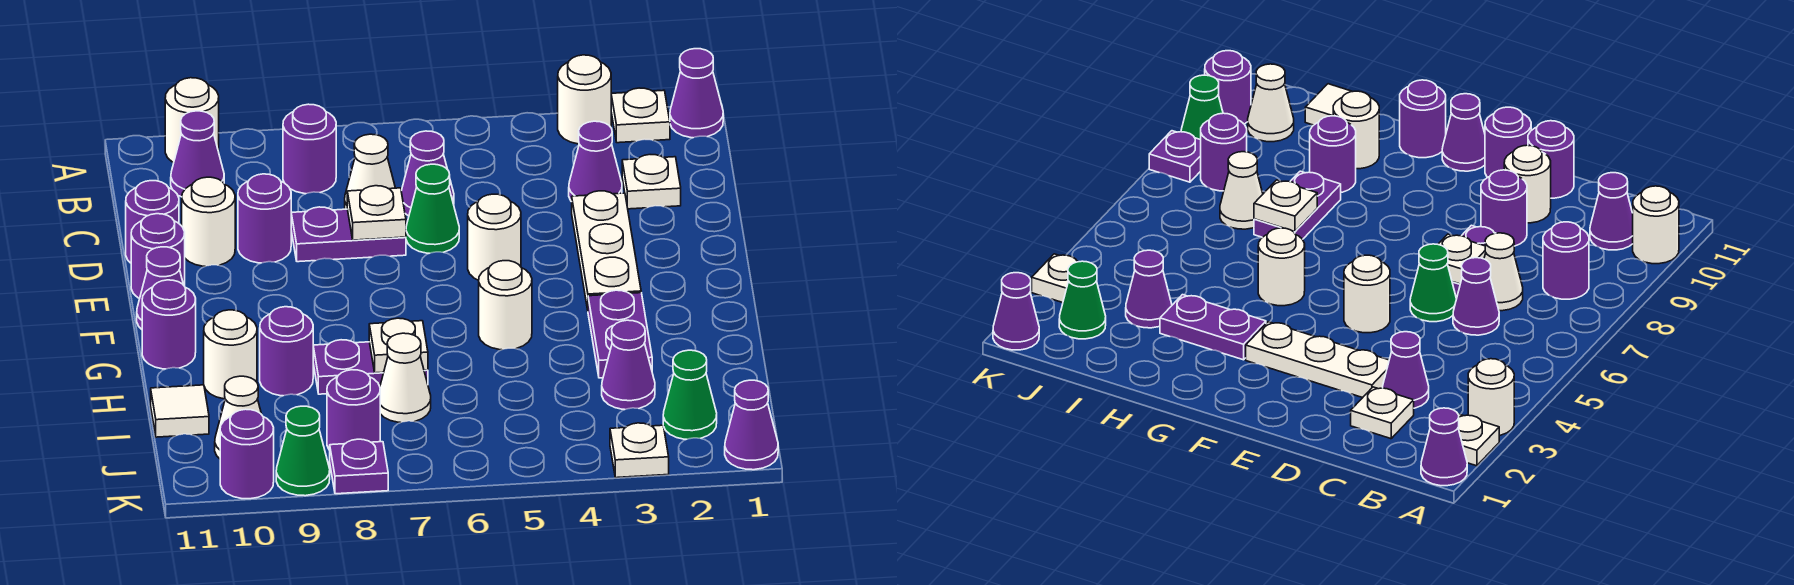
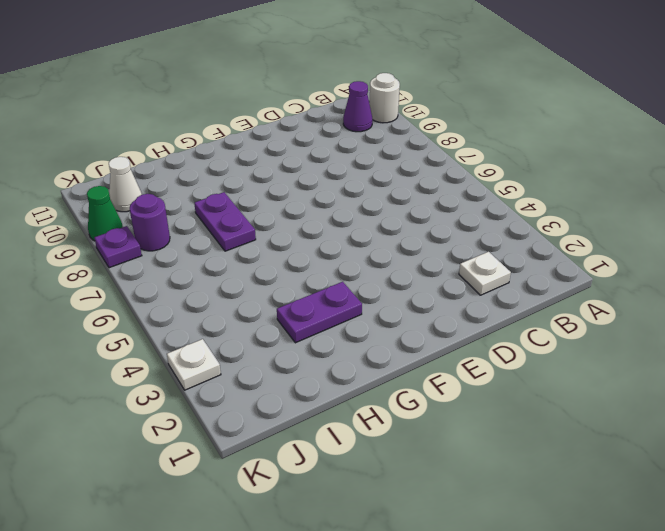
none -> purple 1x1 cone [670,49,723,138]
none -> white 1x1 plate [611,88,670,143]
none -> white 1x1 round brick [558,55,611,144]
none -> purple 1x1 round brick [283,104,336,194]

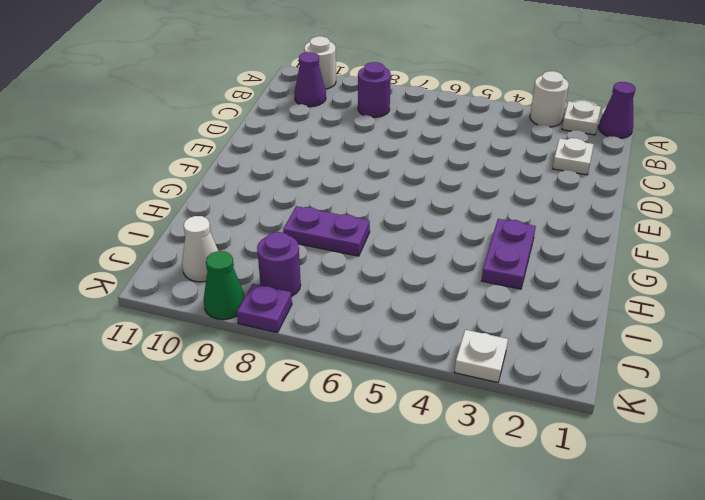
none -> purple 1x1 cone [569,121,622,202]
none -> purple 1x1 cone [401,131,454,216]
none -> white 1x1 cone [345,134,395,209]
none -> white 1x3 plate [572,191,641,310]

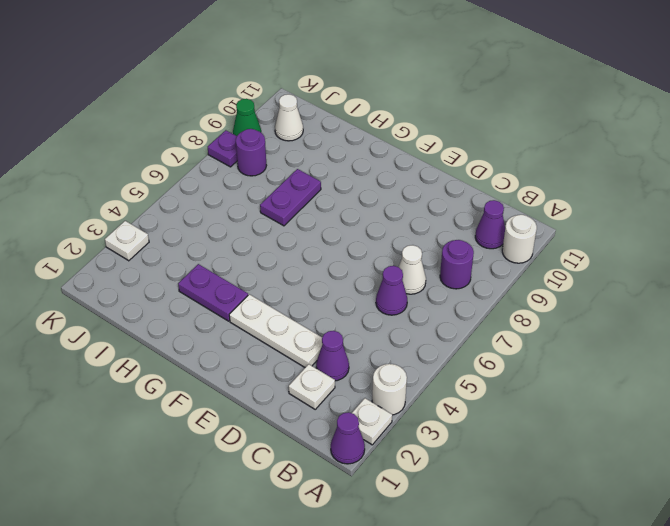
none -> green 1x1 cone [406,164,459,253]
none -> purple 1x2 plate [291,207,406,262]
none -> purple 1x1 round brick [238,174,291,263]
none -> white 1x1 round brick [182,177,235,266]

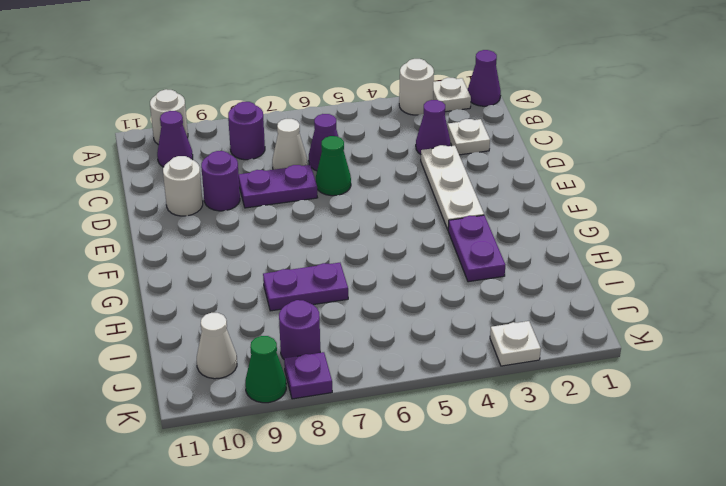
none -> purple 1x1 round brick [126,181,179,263]
none -> white 1x1 round brick [468,194,521,280]
none -> purple 1x1 round brick [131,214,185,299]
none -> purple 1x1 cone [137,247,183,329]

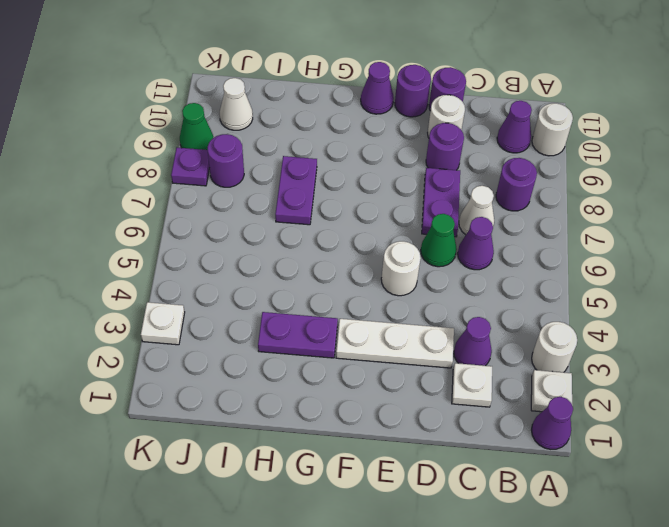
none -> white 1x1 round brick [479,261,532,350]
none -> purple 1x1 round brick [142,280,196,369]
none -> purple 1x1 round brick [260,307,313,396]
none -> white 1x1 round brick [204,310,257,399]

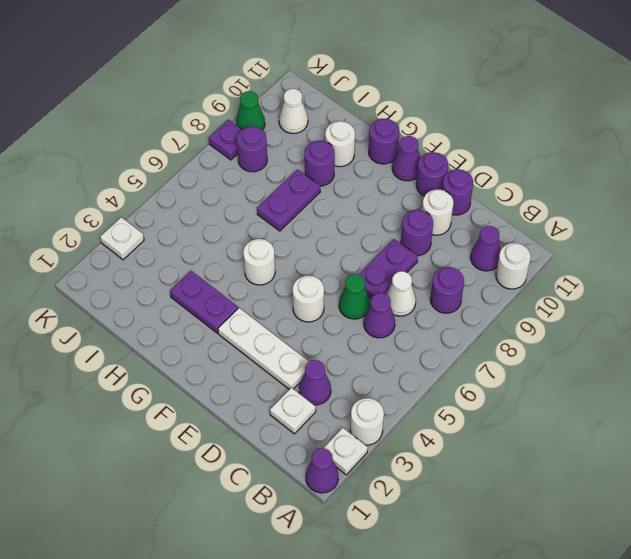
none -> purple 1x1 cone [602,320,655,409]
none -> white 1x1 cone [380,333,431,423]
none -> white 1x1 tile [151,385,209,437]
none -> green 1x1 cone [663,350,717,439]

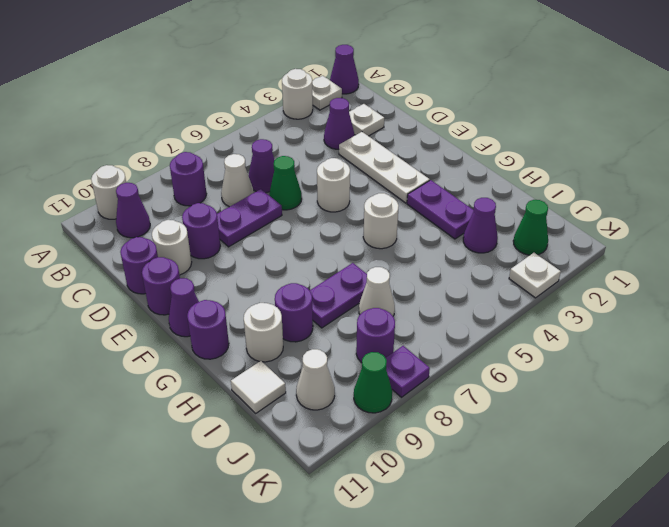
none -> purple 1x1 cone [725,380,778,470]
none -> purple 1x1 round brick [220,409,274,499]
none -> white 1x1 plate [347,186,406,240]
none -> white 1x1 plate [369,318,428,373]

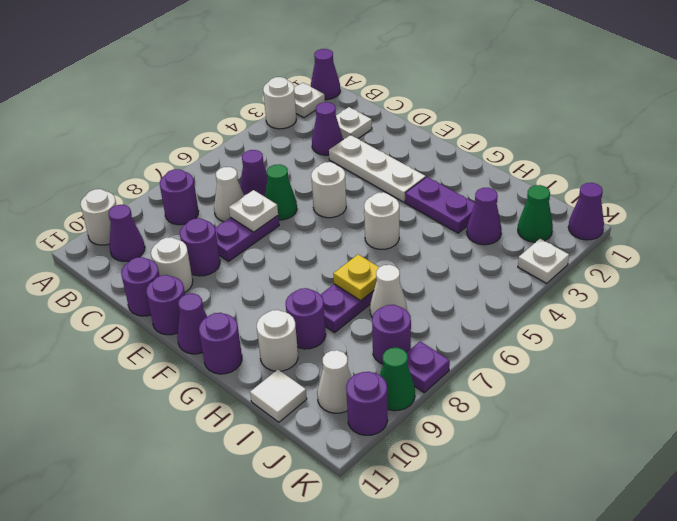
yellow 1x1 plate [333,254,379,301] -> white 1x1 plate [369,318,428,373]

